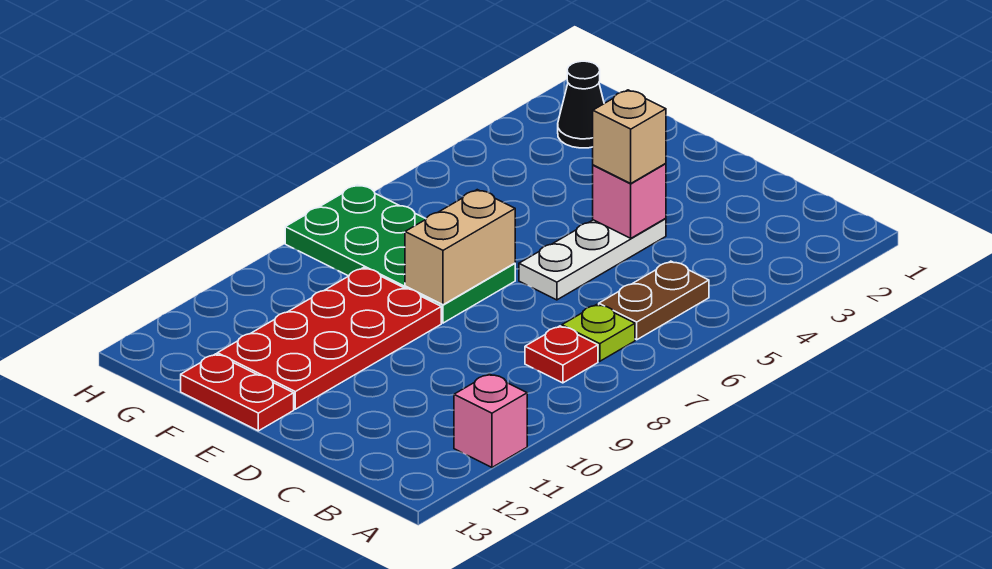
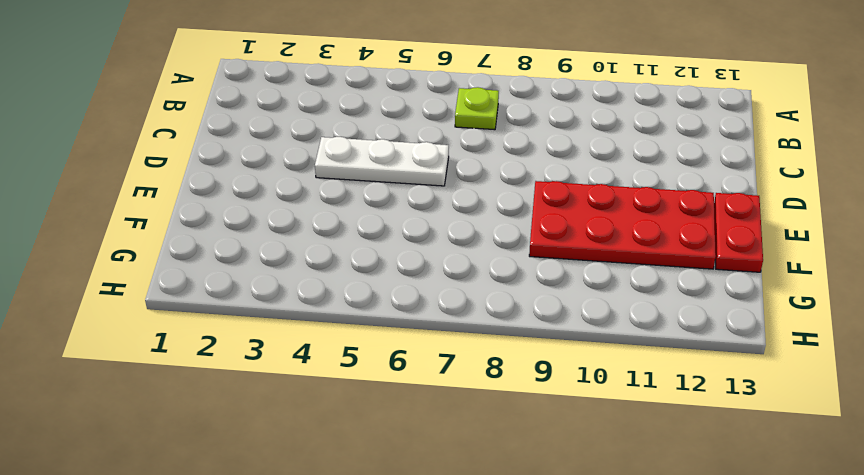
none -> pink 1x1 brick [454,374,527,467]
none -> brown 1x2 plate [599,261,709,340]
none -> red 1x1 plate [525,326,598,383]

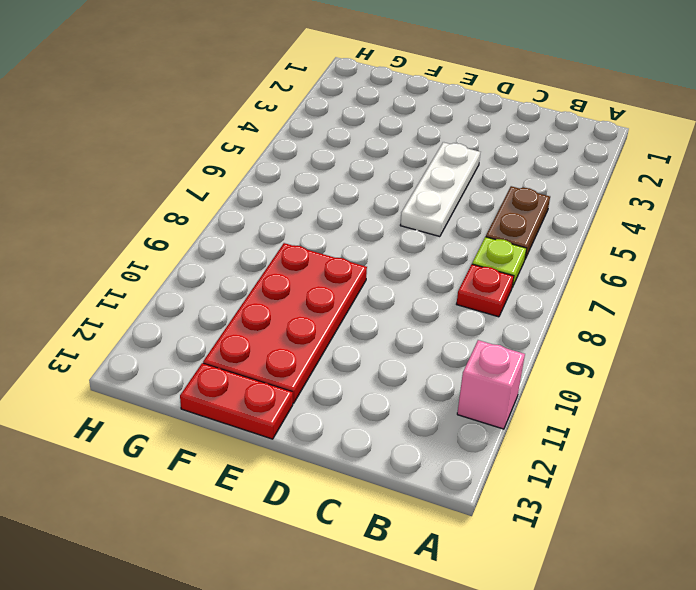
none -> green 2x4 plate [285,185,515,323]
none -> black 1x1 cone [558,61,604,148]
none -> pink 1x1 brick [593,164,666,238]

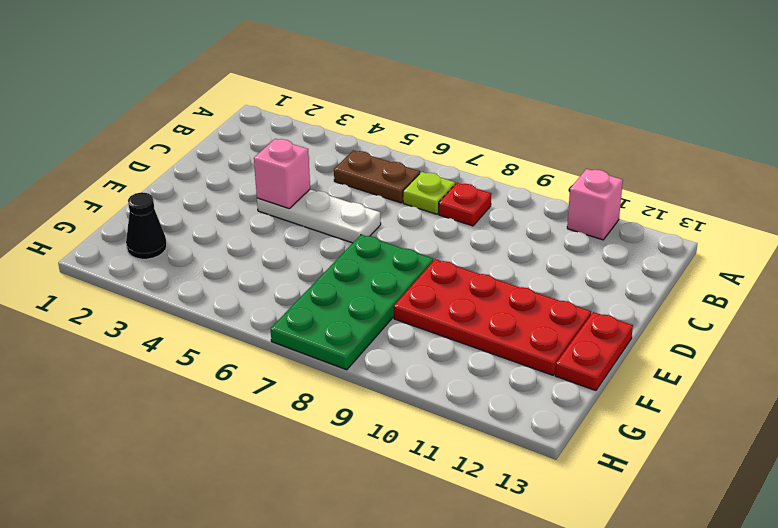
none -> tan 1x2 brick [405,190,515,305]
none -> tan 1x1 brick [593,90,666,183]

